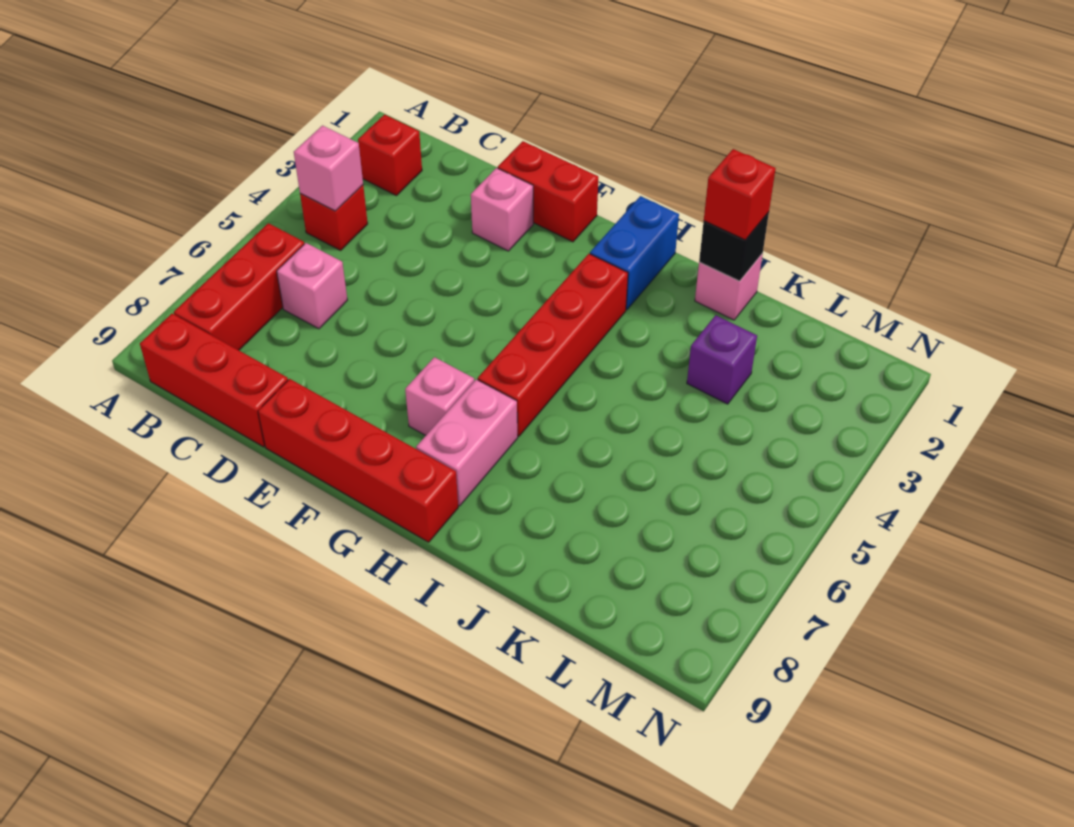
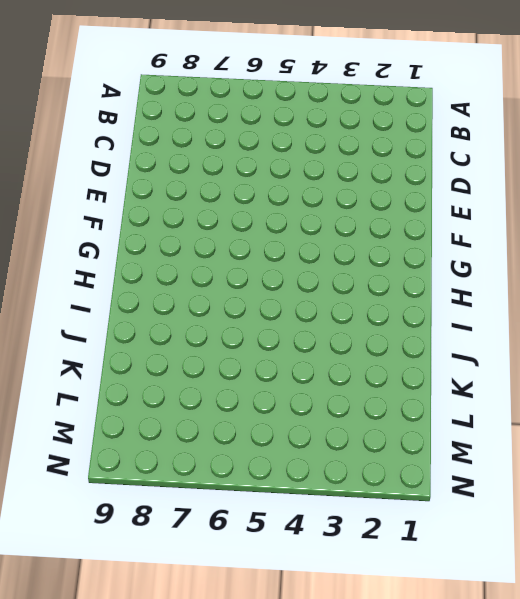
none -> red 1x1 brick [358,115,422,196]
none -> red 1x1 brick [300,185,368,250]
none -> red 1x3 brick [174,223,304,350]

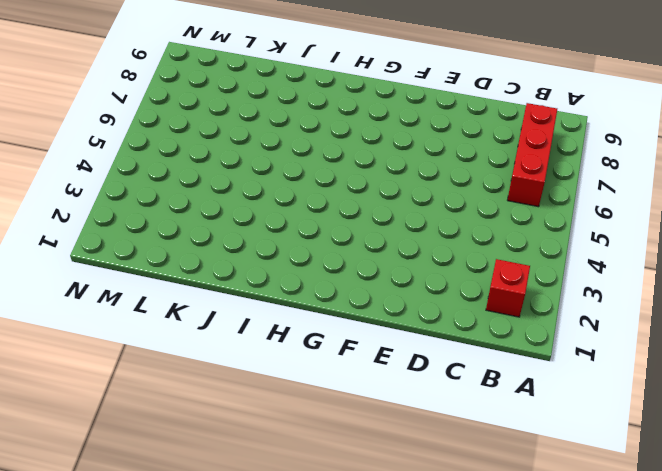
none -> red 1x1 brick [300,185,368,250]
none -> red 1x3 brick [140,314,288,447]
none -> pink 1x1 brick [277,243,347,329]

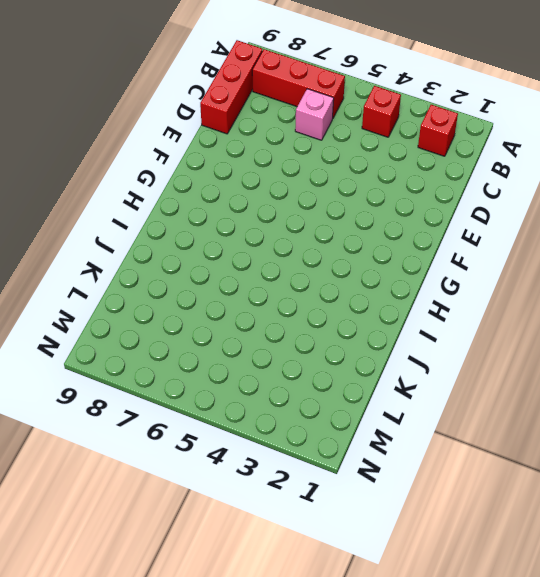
none -> red 1x2 brick [498,141,598,242]
none -> pink 1x1 brick [471,168,533,251]
none -> red 1x4 brick [258,379,458,542]

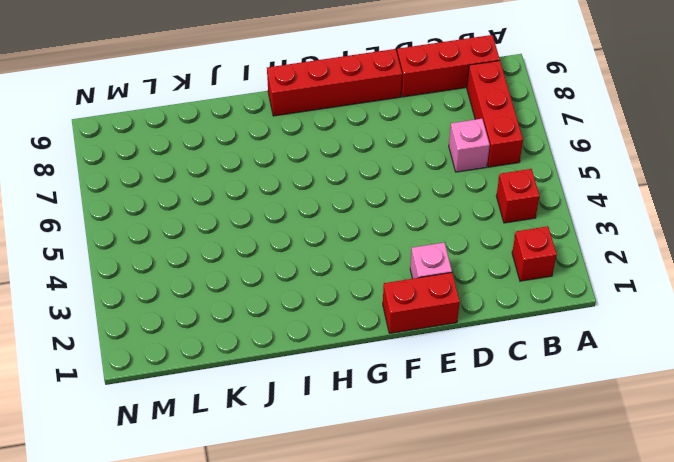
none -> pink 1x1 brick [405,357,474,435]
none -> blue 1x2 brick [590,196,679,310]
none -> red 1x4 brick [478,254,628,437]

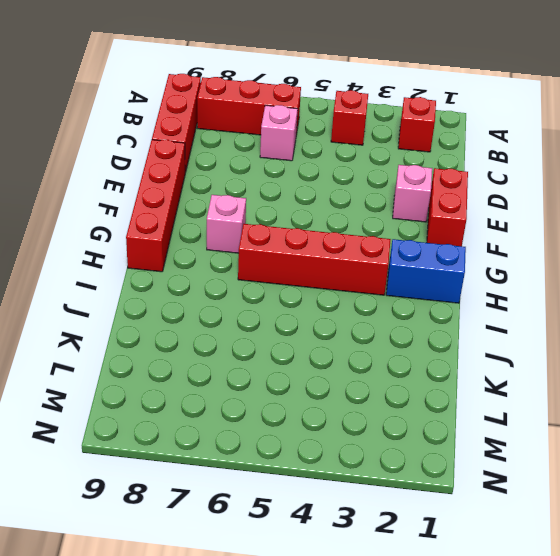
none -> pink 1x2 brick [416,379,518,506]
none -> pink 1x1 brick [695,254,763,320]
none -> purple 1x1 brick [687,315,757,404]

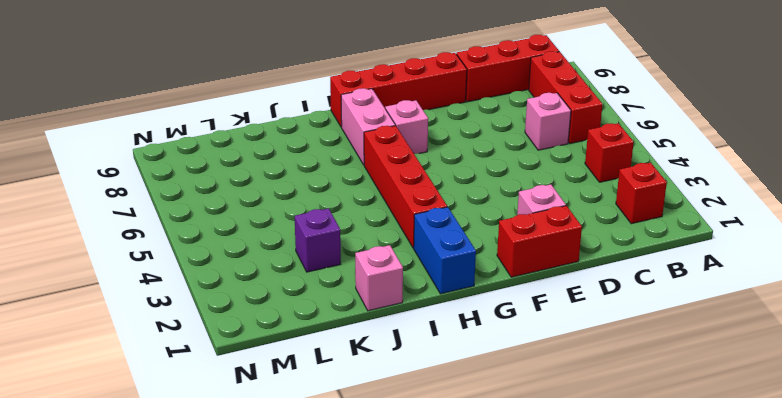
none -> pink 1x1 brick [294,126,363,211]
none -> black 1x1 brick [699,212,769,281]
none -> red 1x1 brick [704,149,776,240]

